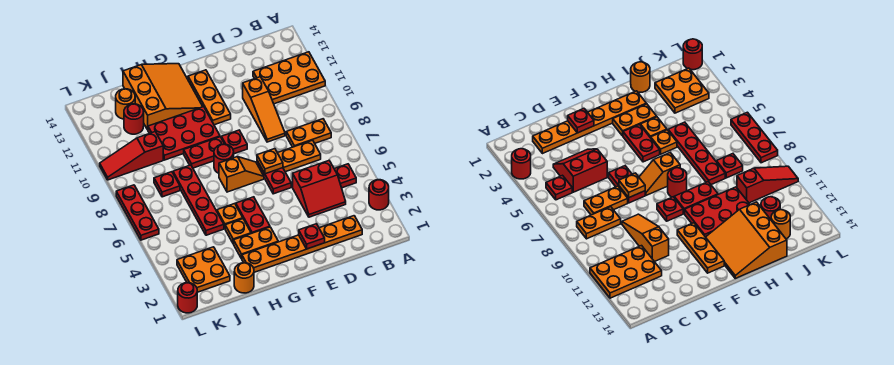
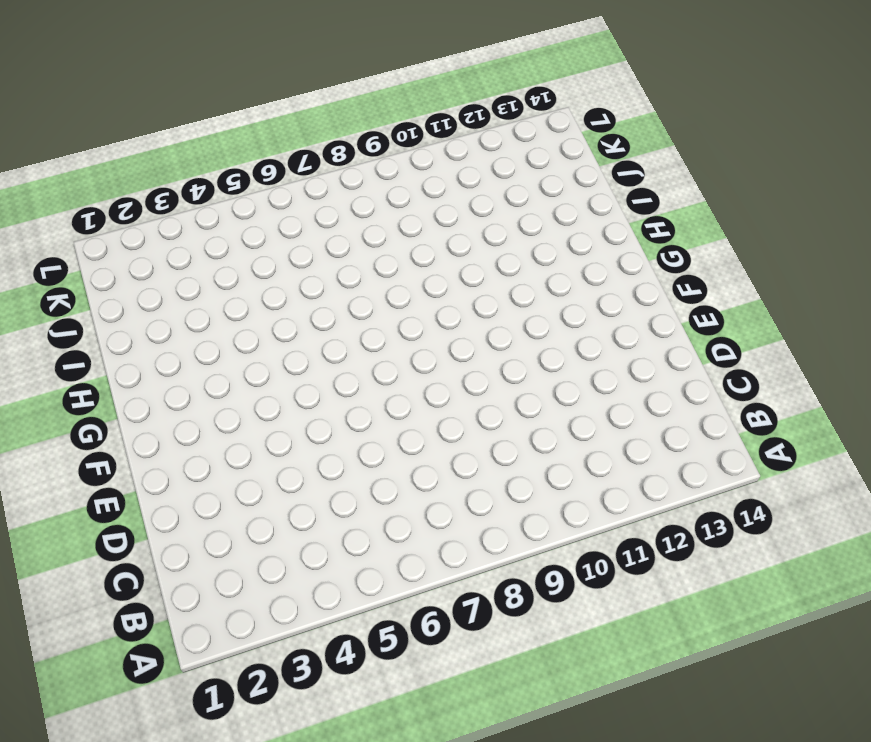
none -> red 1x1 round brick [369,180,389,210]
none -> orange 2x3 plate [253,52,325,104]
none -> red 1x1 plate [335,164,356,188]
none -> orange 1x2 plate [286,119,331,147]

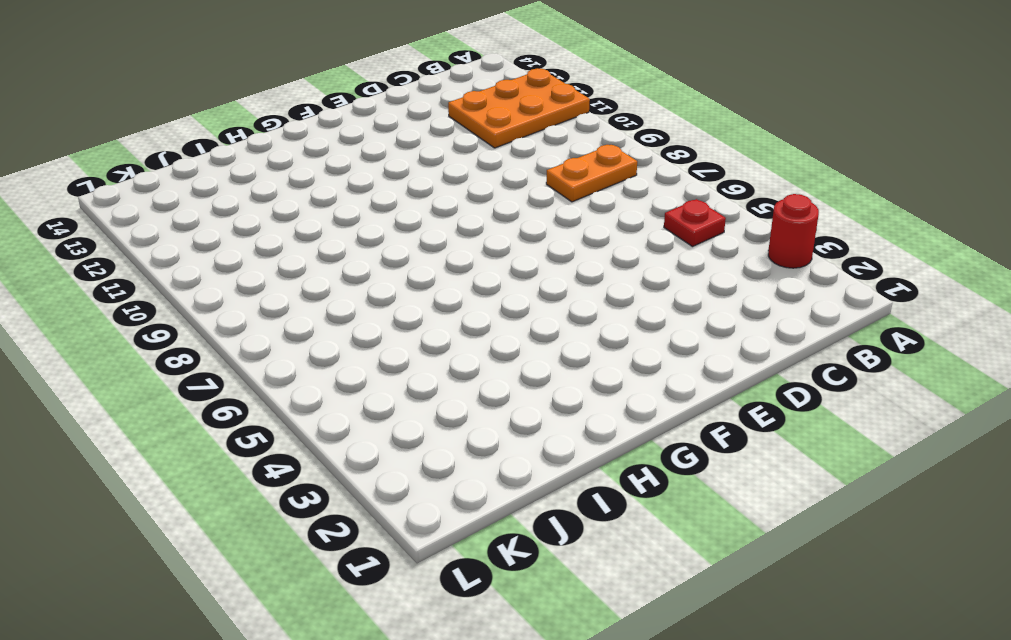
none -> orange 1x6 plate [242,216,362,272]
none -> red 2x2 slope [293,161,346,217]
none -> orange 1x2 plate [278,140,321,172]
none -> orange 1x3 slope [243,77,285,142]

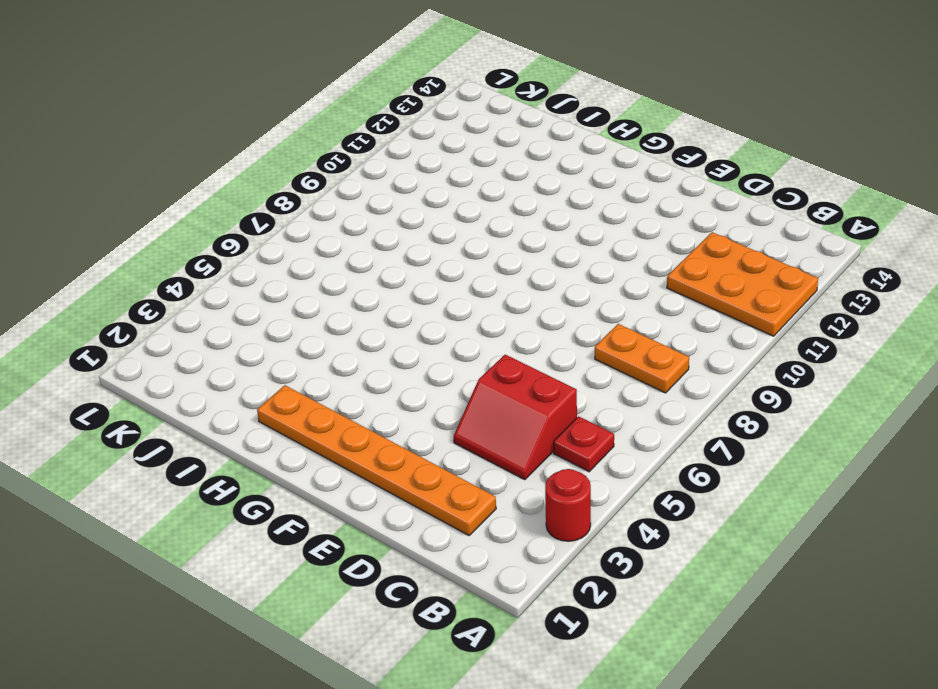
none -> orange 1x2 plate [278,140,321,172]
none -> orange 1x3 slope [243,77,285,142]
none -> red 1x2 plate [257,161,291,194]
none -> orange 1x2 slope [219,157,264,192]

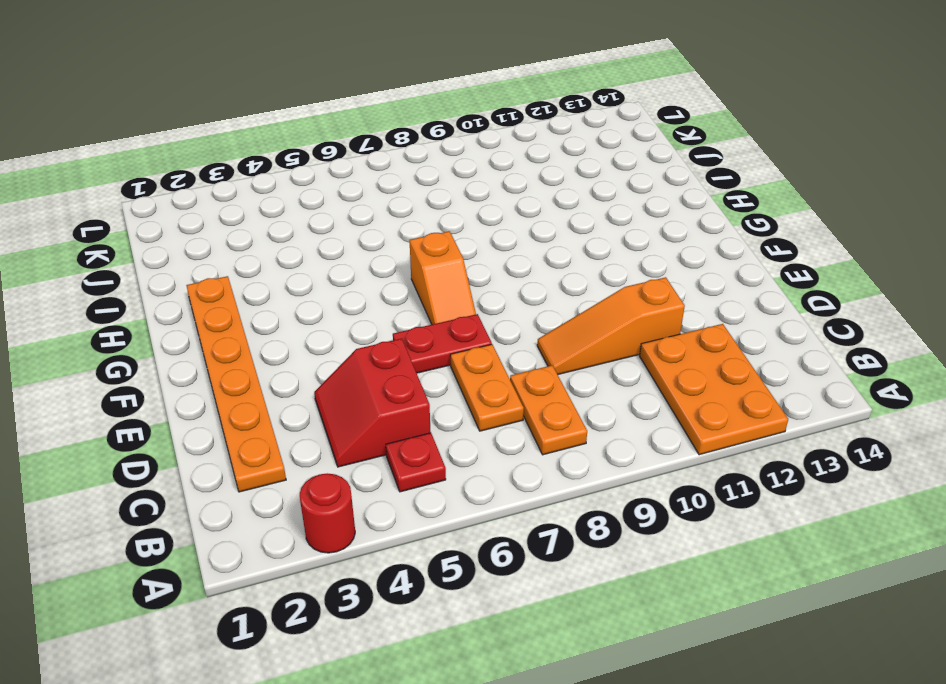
none -> red 1x1 plate [221,130,247,154]
none -> orange 1x3 plate [188,70,231,125]
none -> orange 1x2 plate [234,227,278,259]
none -> red 1x2 plate [236,197,270,234]

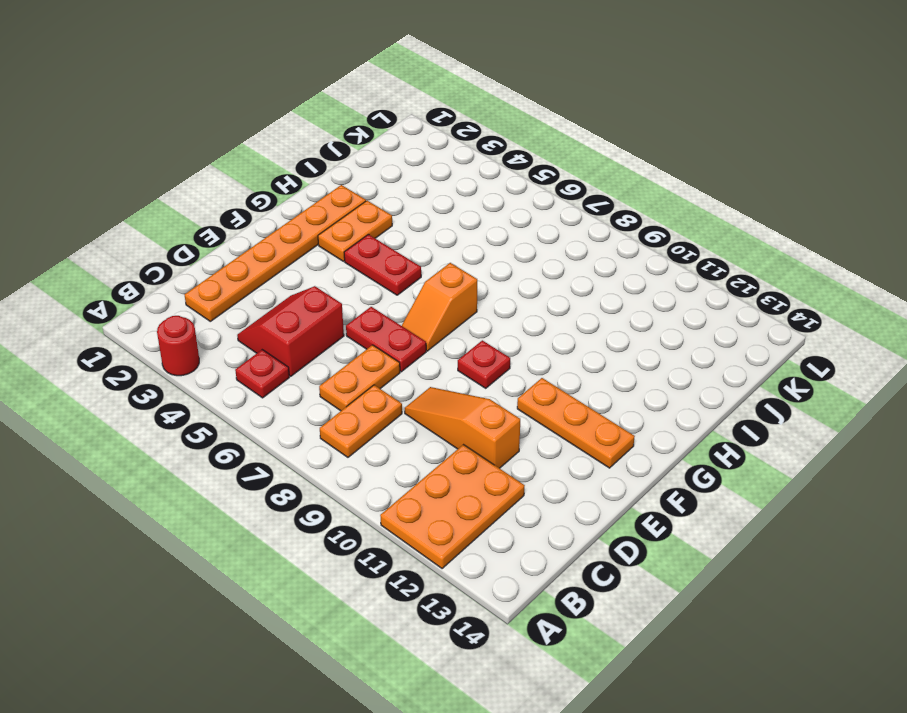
none -> red 1x1 round brick [214,144,234,173]
none -> red 1x2 plate [184,137,224,168]
none -> red 2x3 plate [148,107,220,160]
none -> orange 3x3 slope [123,64,203,130]

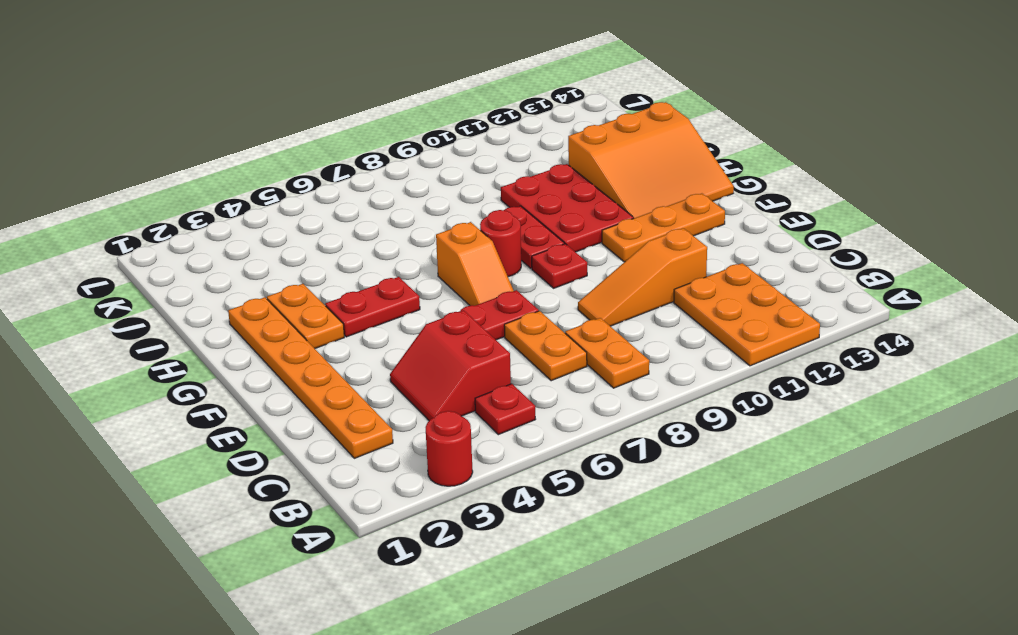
none -> orange 1x1 plate [225,219,251,244]
none -> orange 1x1 plate [217,204,243,228]
none -> orange 1x1 round brick [234,263,254,293]
none -> red 1x4 plate [173,165,224,235]

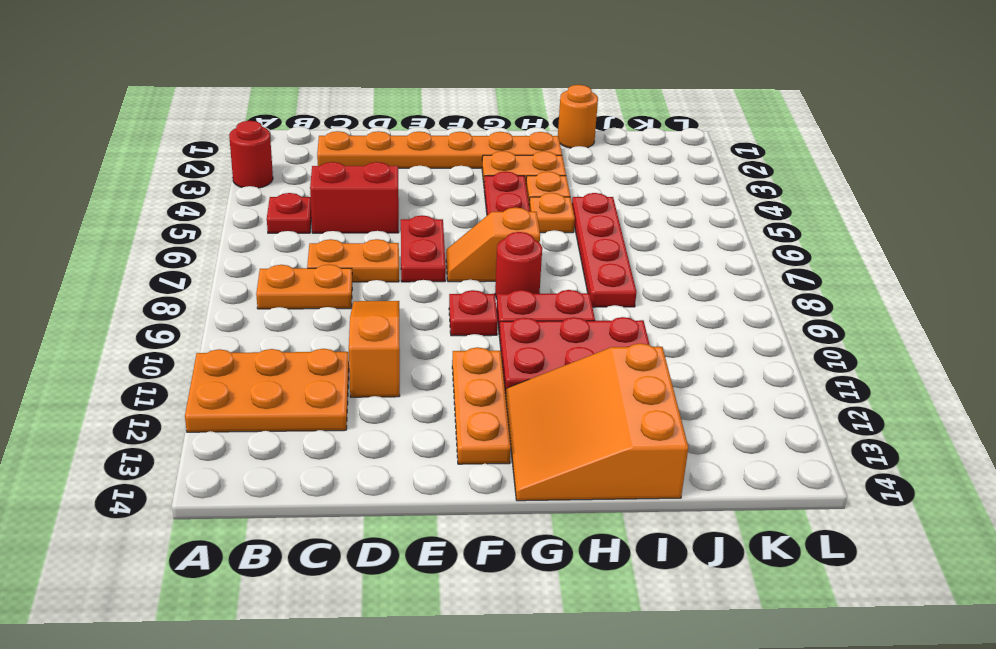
none -> orange 2x2 plate [177,247,230,292]
none -> red 1x1 plate [154,172,180,197]
none -> red 1x3 slope [100,132,163,180]
none -> red 1x1 round brick [124,104,144,134]

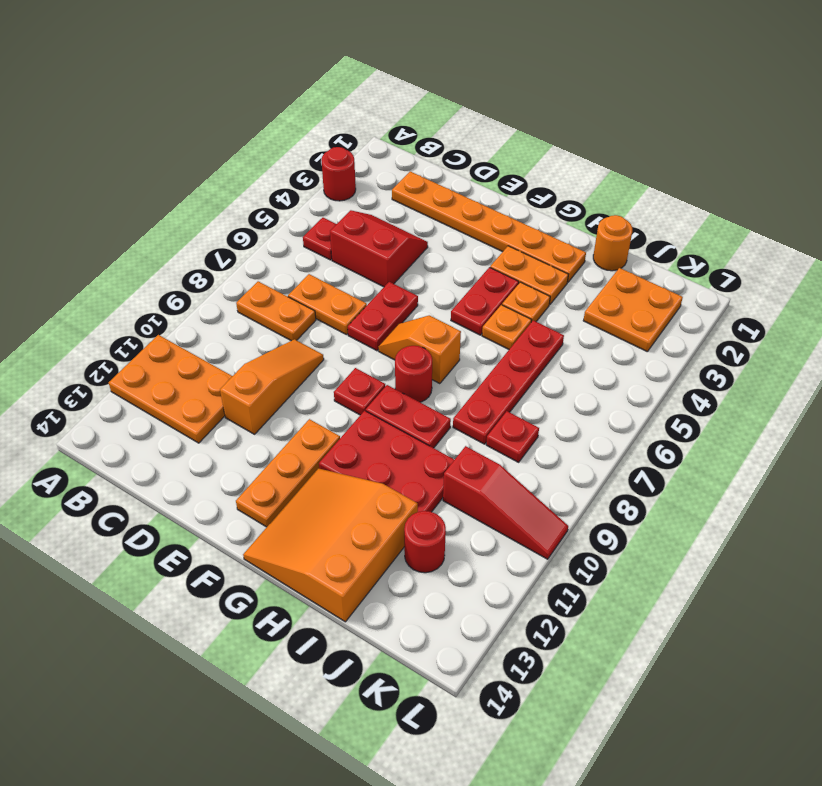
none -> orange 1x1 round brick [116,89,135,119]
none -> red 1x1 round brick [178,283,197,313]
none -> red 1x3 plate [116,185,159,240]
none -> red 1x1 plate [299,224,325,249]

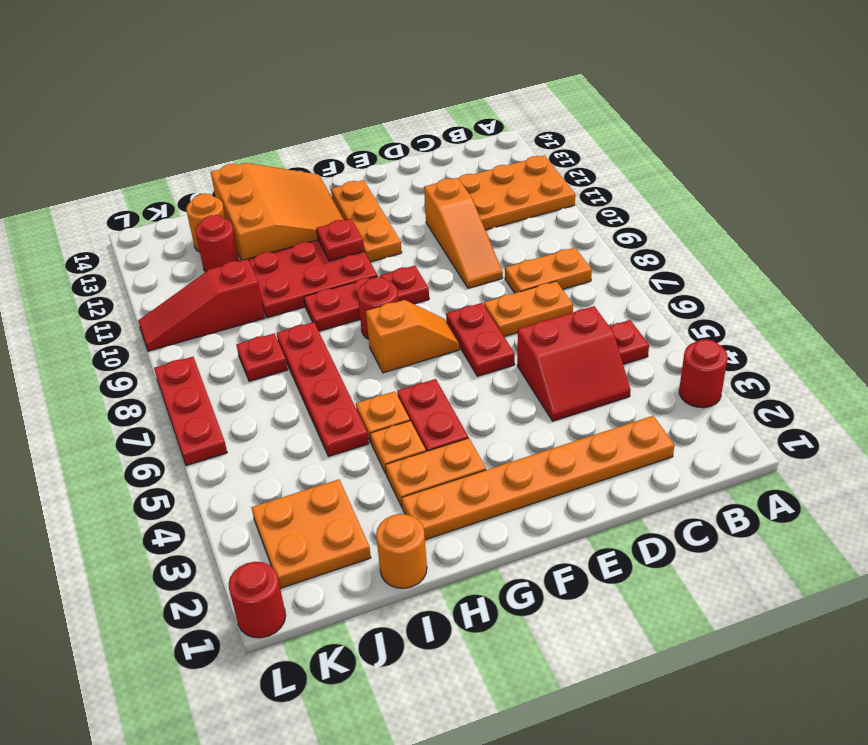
red 1x1 plate [317,219,364,261] -> red 1x1 plate moved to [299,224,325,249]
none -> orange 1x1 plate [257,149,283,174]

